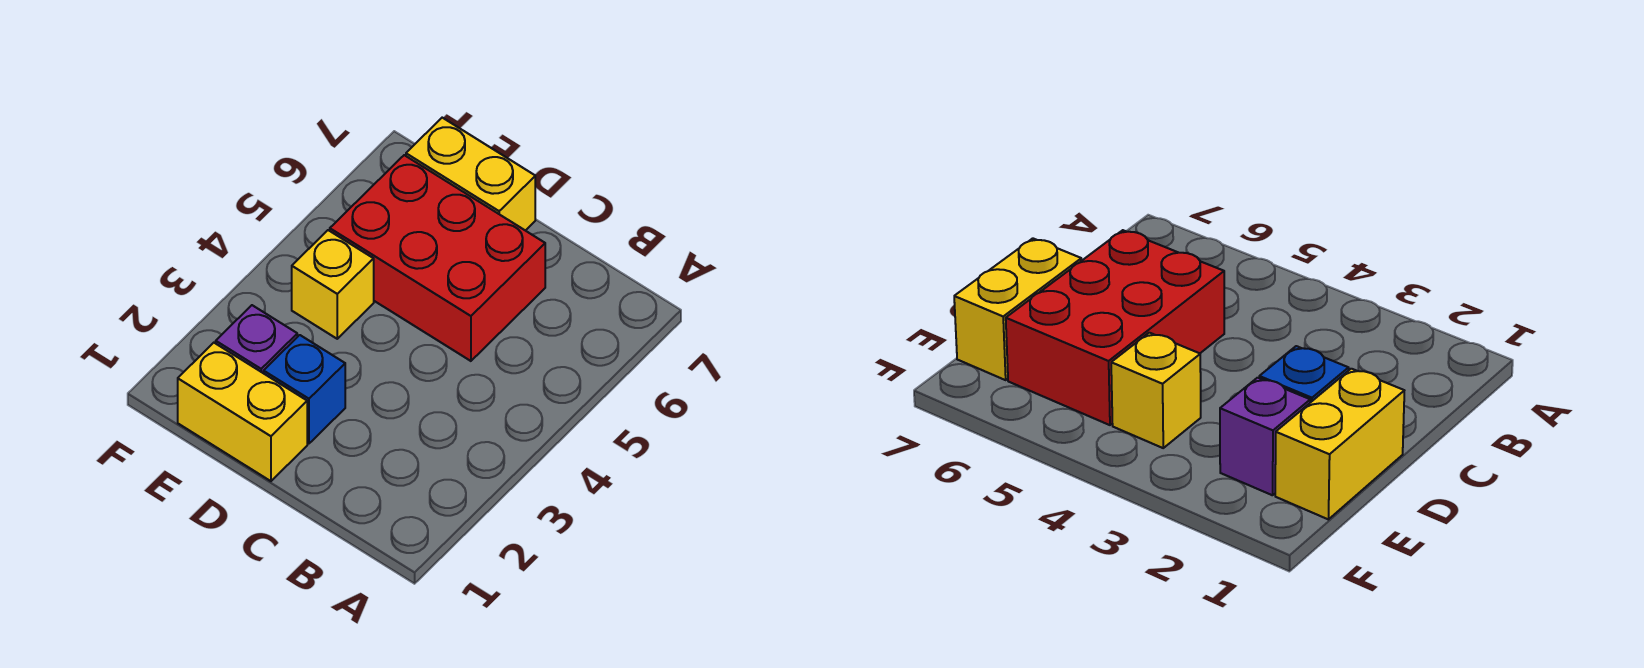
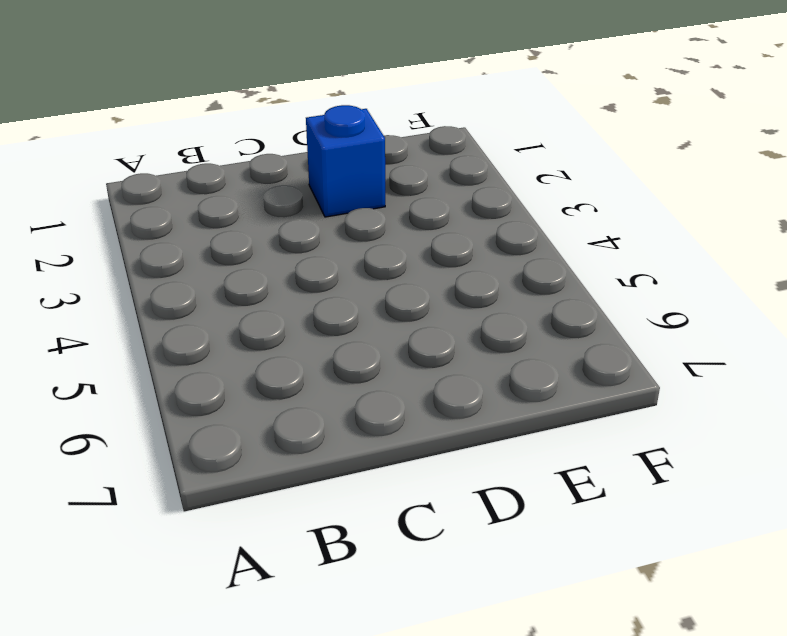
none -> red 2x3 brick [330,155,545,361]
none -> yellow 1x2 brick [178,343,307,481]

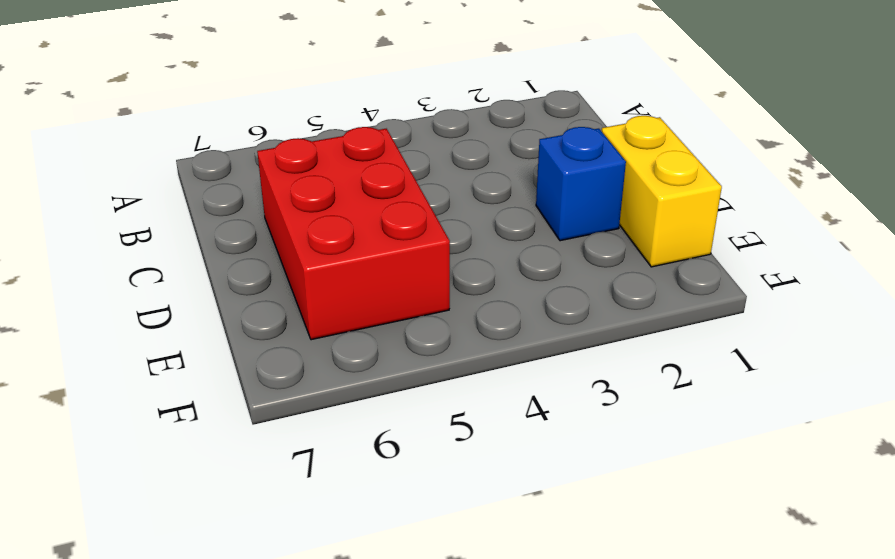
none -> yellow 1x2 brick [406,118,535,231]
none -> purple 1x1 brick [216,305,297,373]

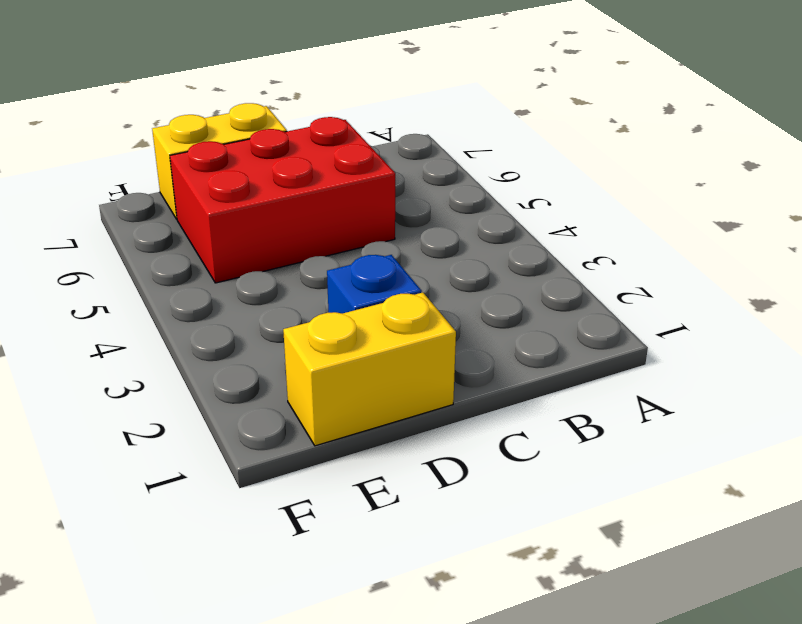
none -> purple 1x1 brick [216,305,297,373]
none -> yellow 1x1 brick [292,230,374,339]

